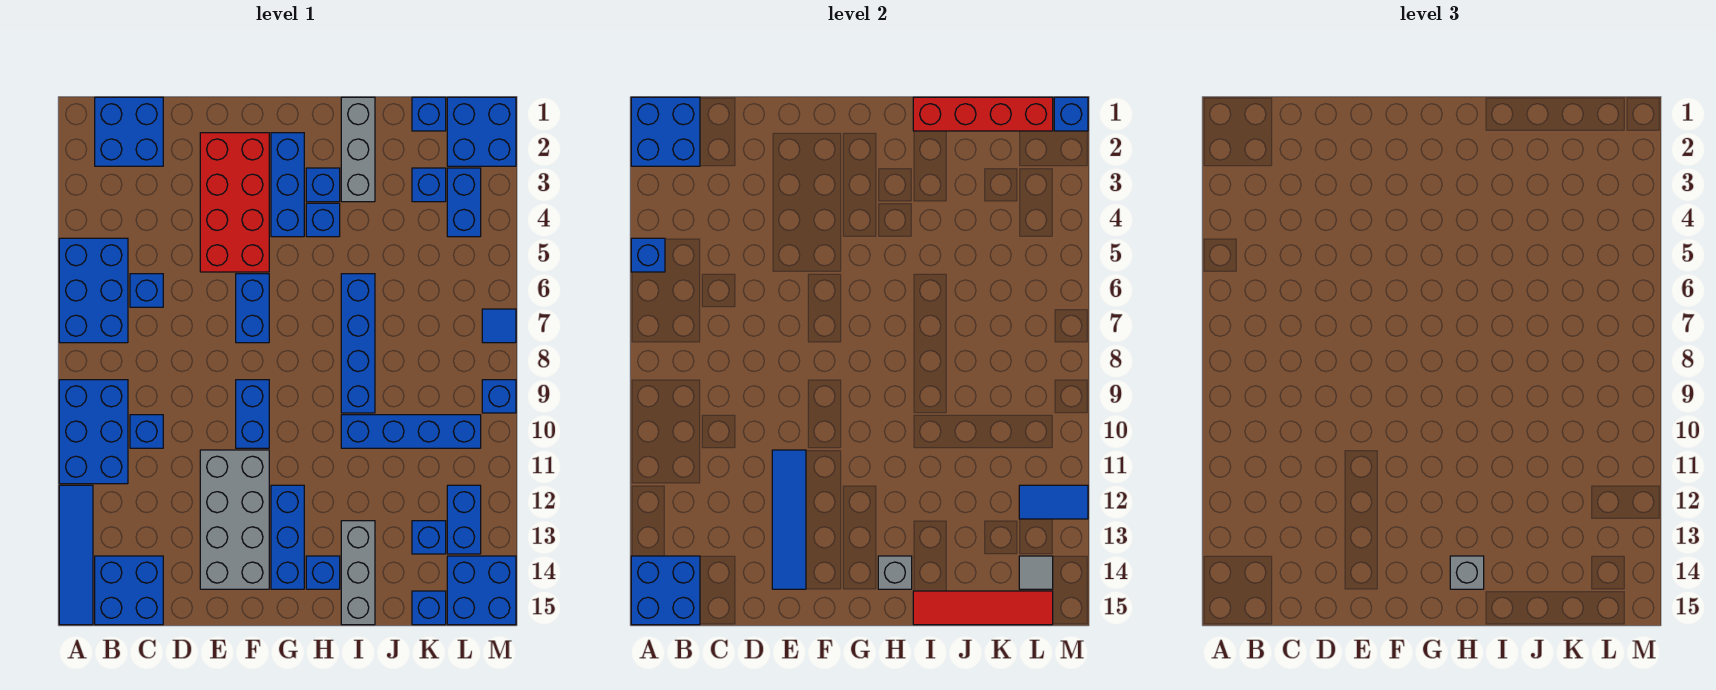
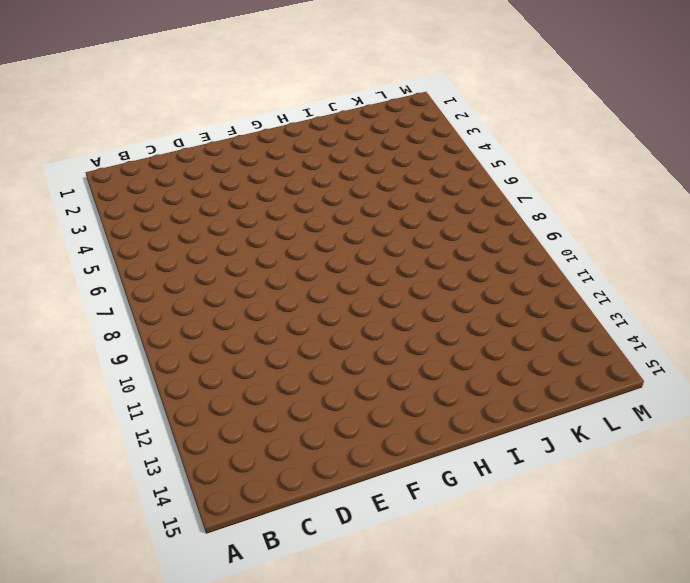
none -> blue 2x3 brick [59,238,128,343]
none -> blue 2x3 brick [59,380,128,484]
none -> blue 1x4 tile [59,485,93,625]
none -> blue 2x2 brick [95,97,163,166]

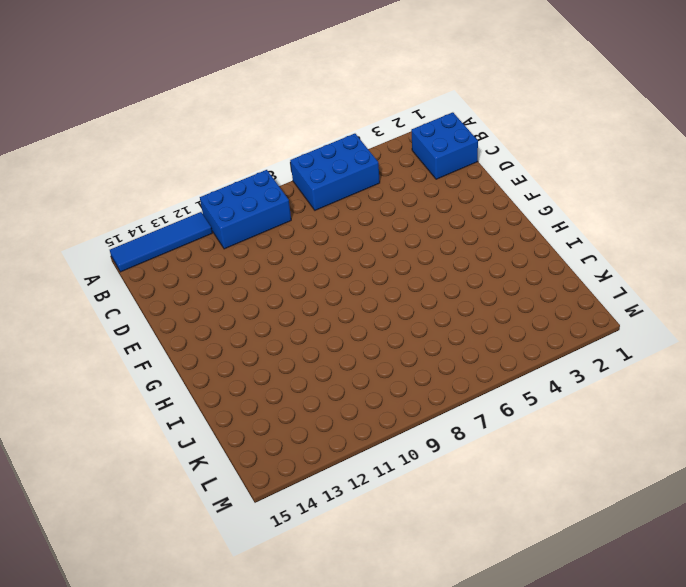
none -> blue 2x2 brick [95,556,163,625]
none -> blue 1x1 brick [130,274,163,307]
none -> blue 1x1 brick [130,415,163,448]
none -> red 2x4 brick [200,133,269,272]

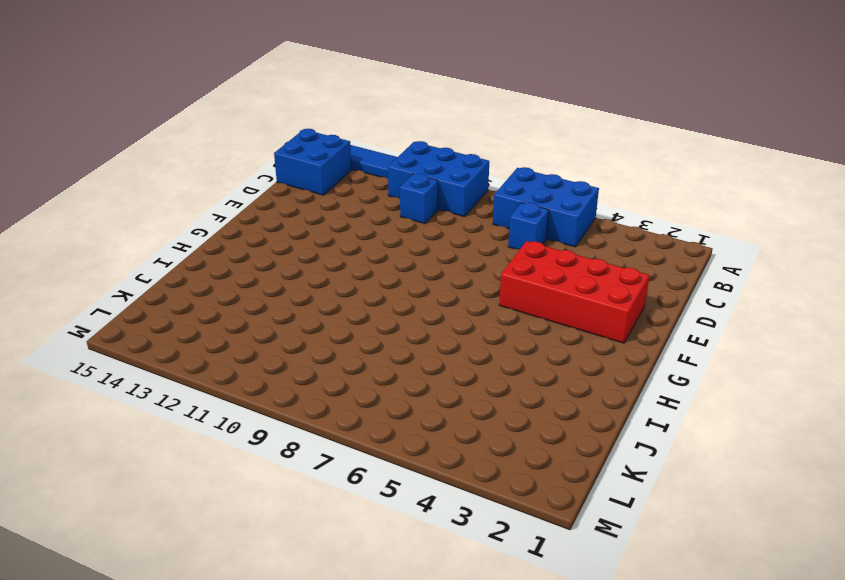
none -> blue 2x2 brick [95,97,163,166]
none -> grey 2x4 brick [200,450,269,589]
none -> blue 1x2 brick [236,274,269,343]
none -> blue 1x2 brick [236,380,269,448]

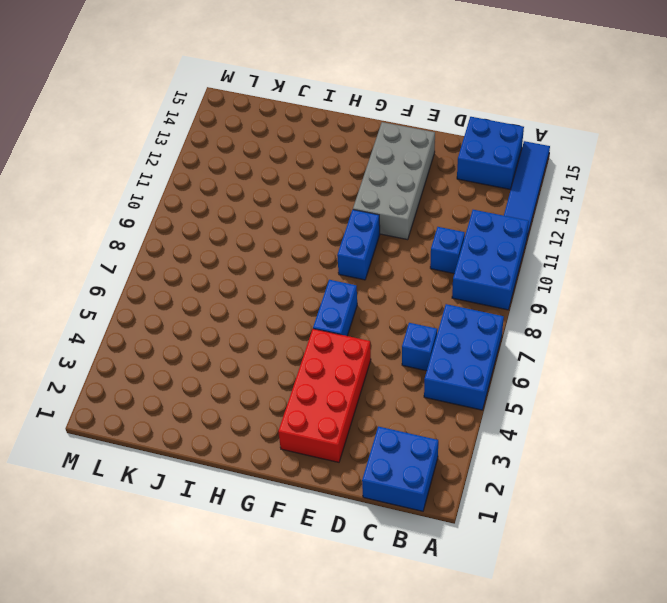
none -> blue 1x3 brick [271,133,304,237]
none -> blue 1x3 brick [271,485,304,589]
none -> blue 1x1 brick [306,168,340,202]
none -> blue 1x1 brick [306,203,340,237]

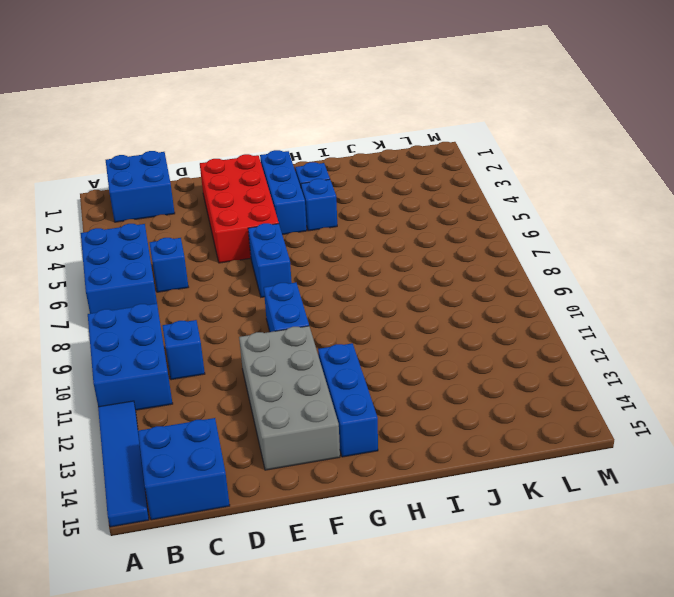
none -> blue 1x1 brick [306,556,340,589]
none -> grey 1x3 brick [341,97,375,202]
none -> blue 1x4 brick [341,274,375,413]
none -> blue 1x4 brick [341,415,481,448]

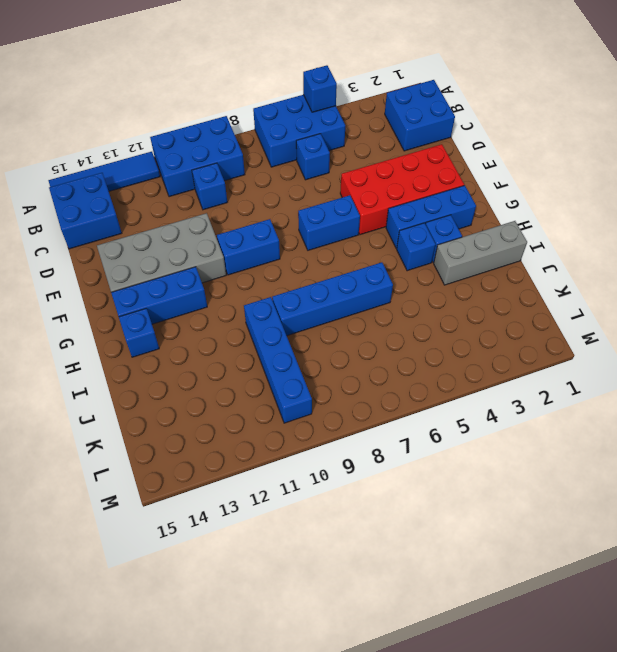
none -> grey 1x3 brick [341,521,375,625]
none -> blue 1x1 brick [412,97,446,131]
none -> blue 1x1 brick [412,168,446,202]
none -> blue 1x1 brick [412,521,446,554]

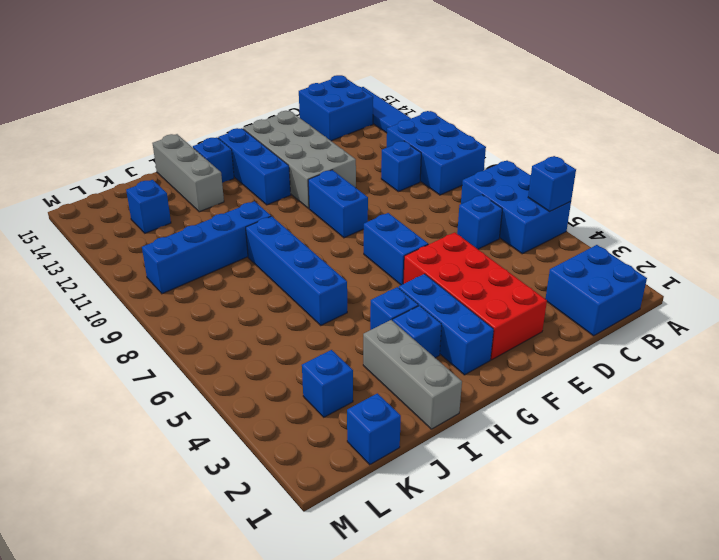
none -> blue 1x1 brick [412,591,446,625]
none -> blue 2x2 brick [447,97,516,166]
none -> blue 1x2 brick [447,168,481,237]
none -> blue 1x2 brick [447,485,481,554]

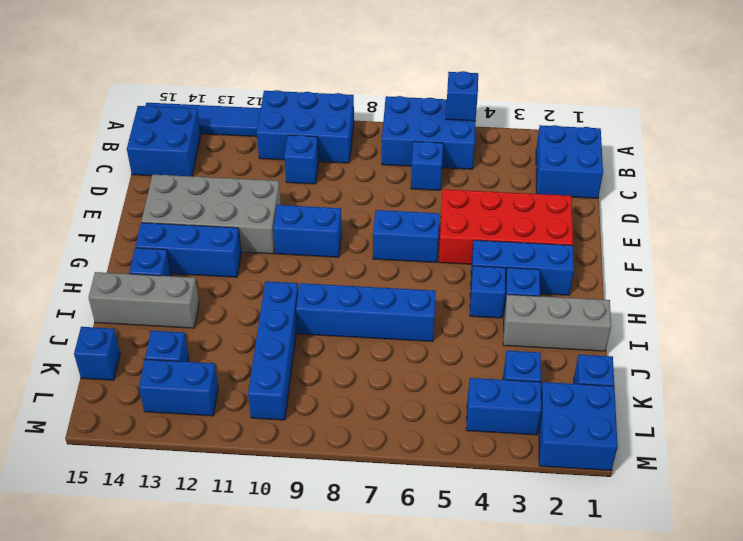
none -> blue 2x2 brick [447,556,516,625]
none -> blue 1x1 tile [482,309,516,343]
none -> blue 1x1 brick [482,380,516,413]
none -> blue 2x2 brick [631,97,700,166]

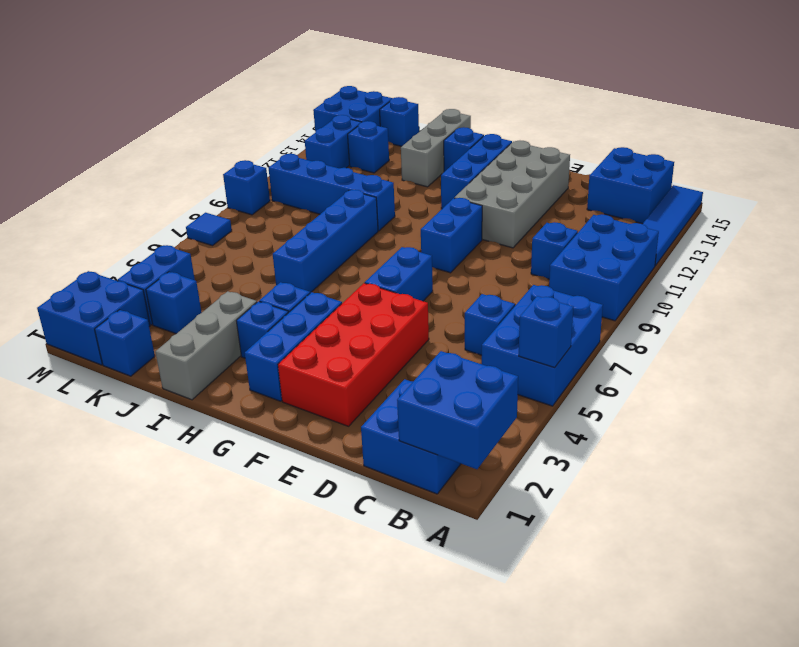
none -> blue 2x2 brick [631,556,700,625]
none -> blue 1x4 tile [772,450,806,589]
none -> grey 1x1 brick [878,556,912,589]
none -> red 1x4 brick [913,97,1053,131]

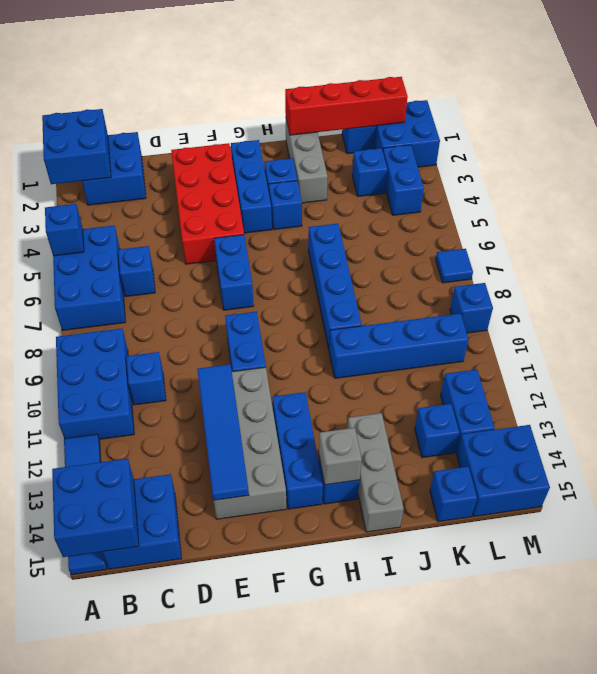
none -> red 1x4 tile [913,591,1053,625]
none -> blue 1x2 tile [1019,485,1088,519]
none -> grey 1x1 tile [1019,556,1053,589]
none -> blue 1x1 brick [1054,97,1088,131]

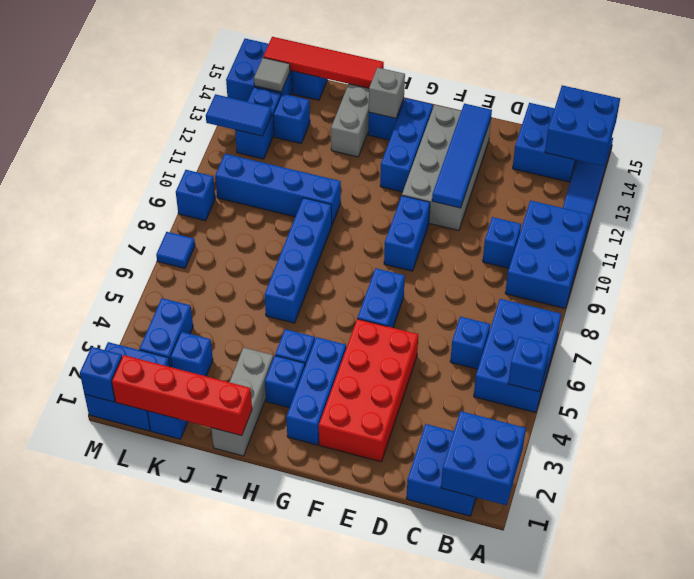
none -> grey 1x1 brick [1450,556,1484,589]

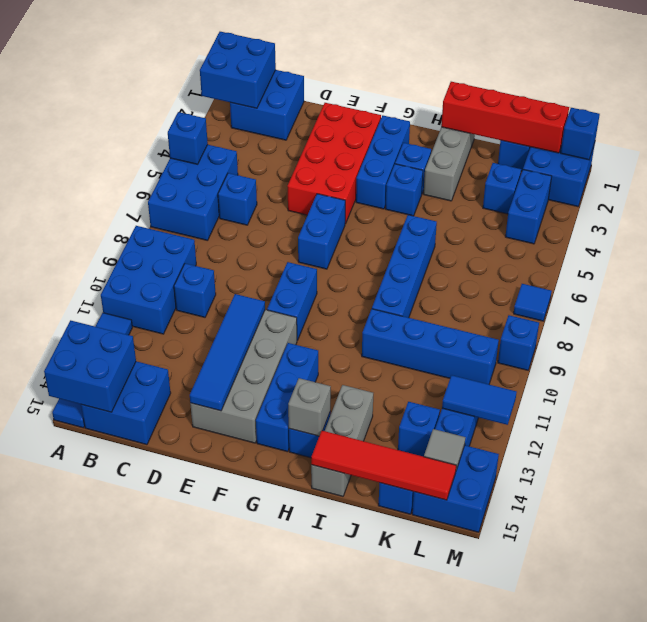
none -> grey 1x1 brick [1450,556,1484,589]

